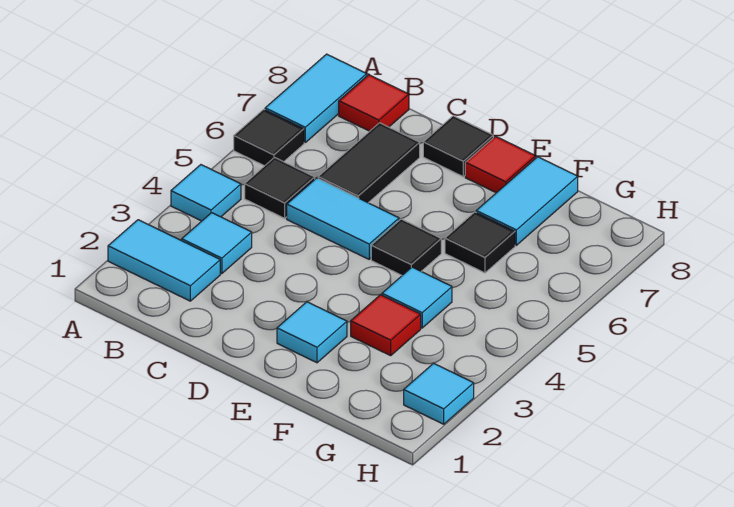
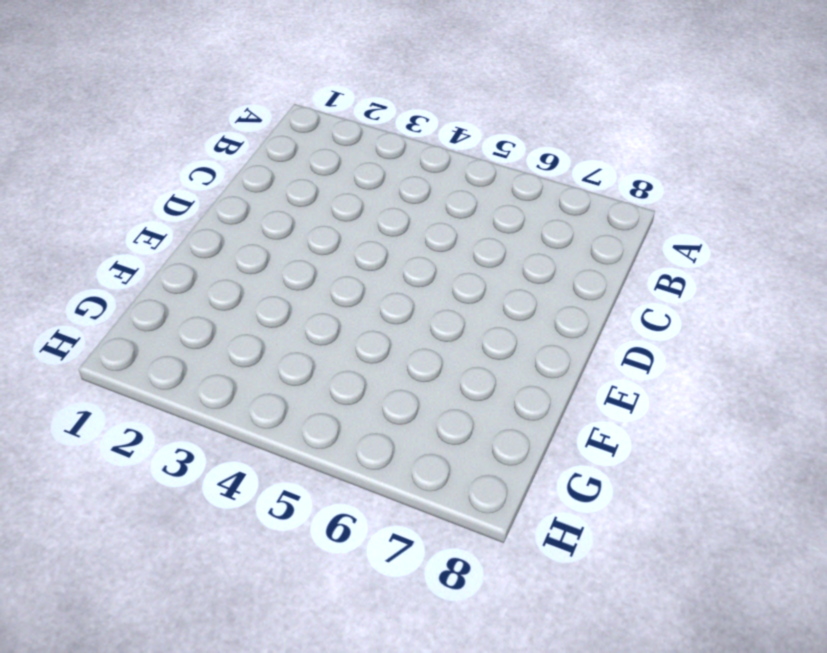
none -> cyan 1x2 tile [108,220,220,301]
none -> cyan 1x1 tile [171,165,241,221]
none -> black 1x1 tile [234,109,304,166]

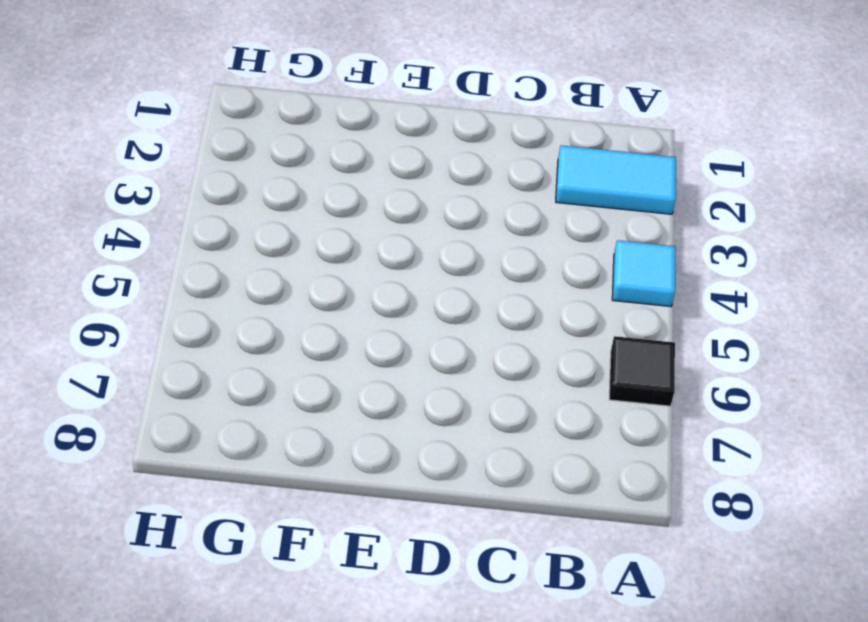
none -> cyan 1x2 tile [265,54,367,142]
none -> cyan 1x1 tile [182,213,252,274]
none -> black 1x1 tile [245,158,315,218]

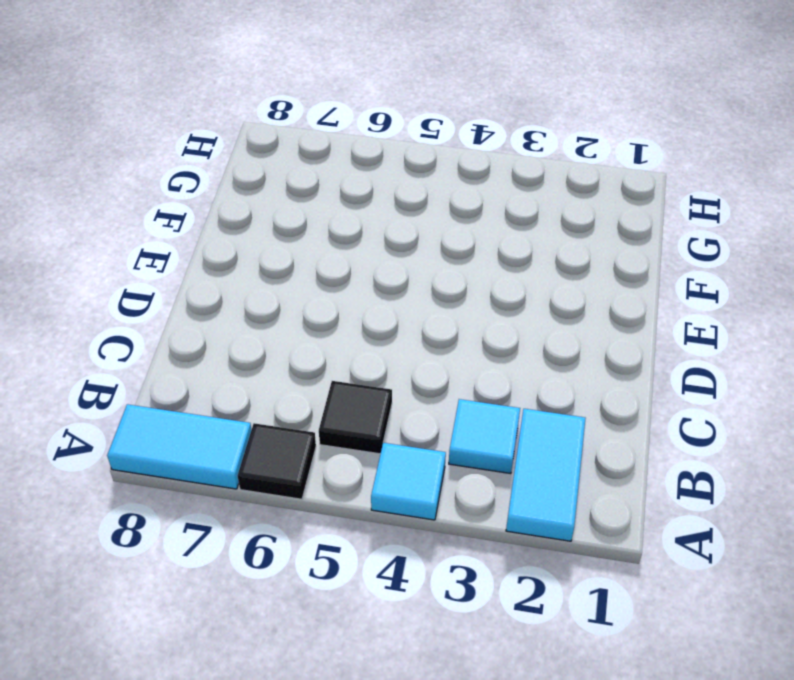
none -> red 1x1 tile [339,75,409,131]
none -> cyan 1x2 tile [287,178,399,259]
none -> black 1x2 tile [318,123,420,203]

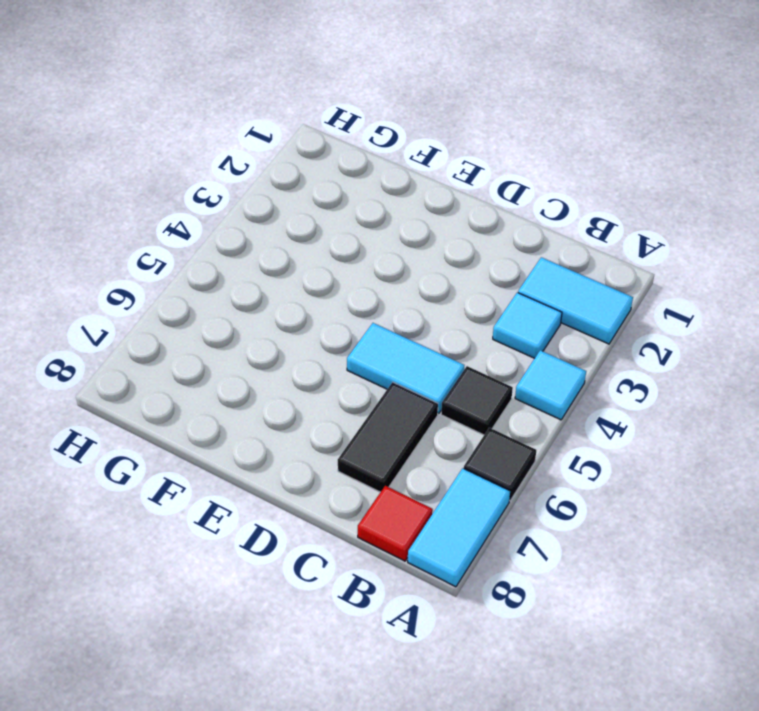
none -> black 1x1 tile [423,116,493,177]
none -> cyan 1x1 tile [277,302,347,363]
none -> black 1x1 tile [371,219,441,275]

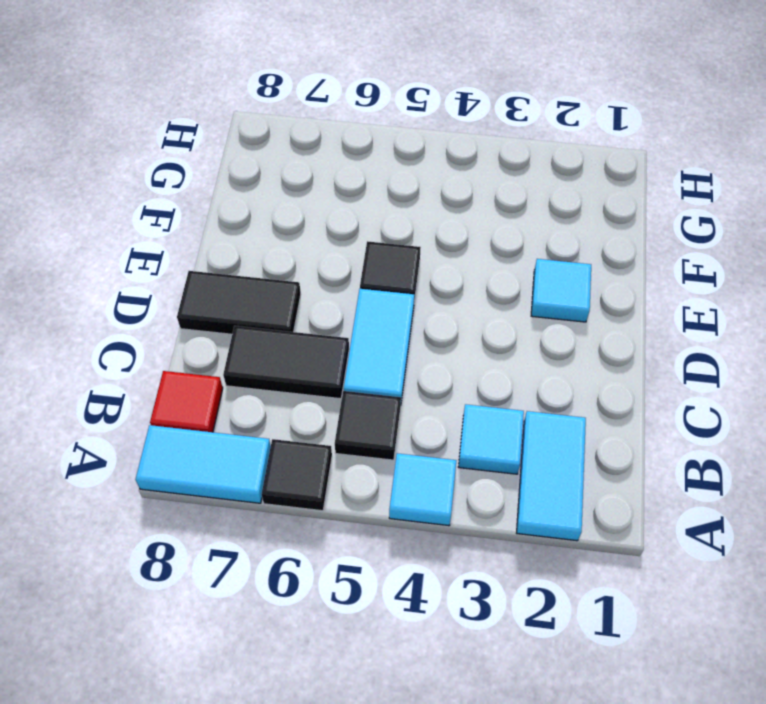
black 1x2 tile [177,271,301,334] -> black 1x1 tile [423,116,493,177]
none -> red 1x1 tile [465,136,536,193]
none -> red 1x1 tile [351,295,421,356]
none -> cyan 1x1 tile [382,267,452,328]

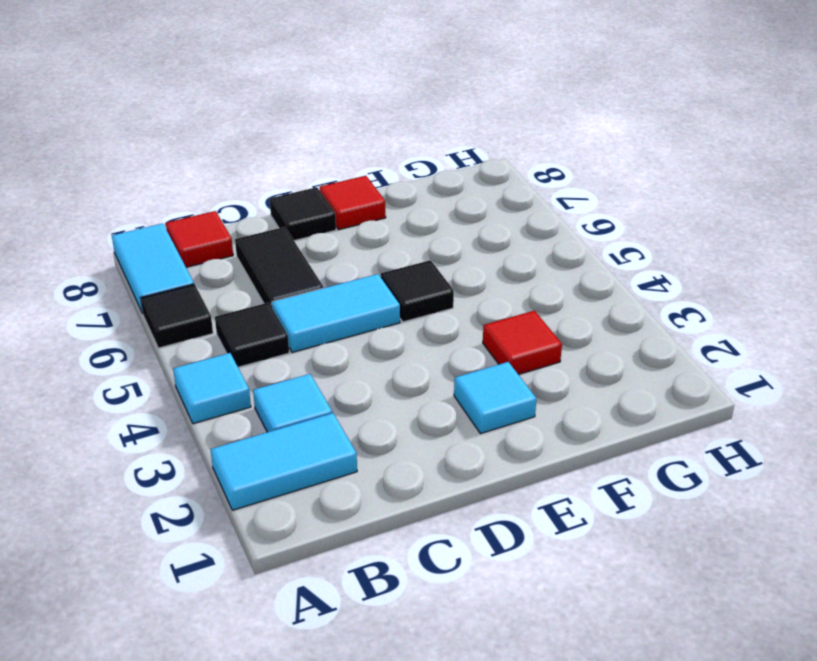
none -> cyan 1x1 tile [382,267,452,328]
none -> black 1x1 tile [445,212,515,273]
none -> cyan 1x2 tile [476,157,578,245]

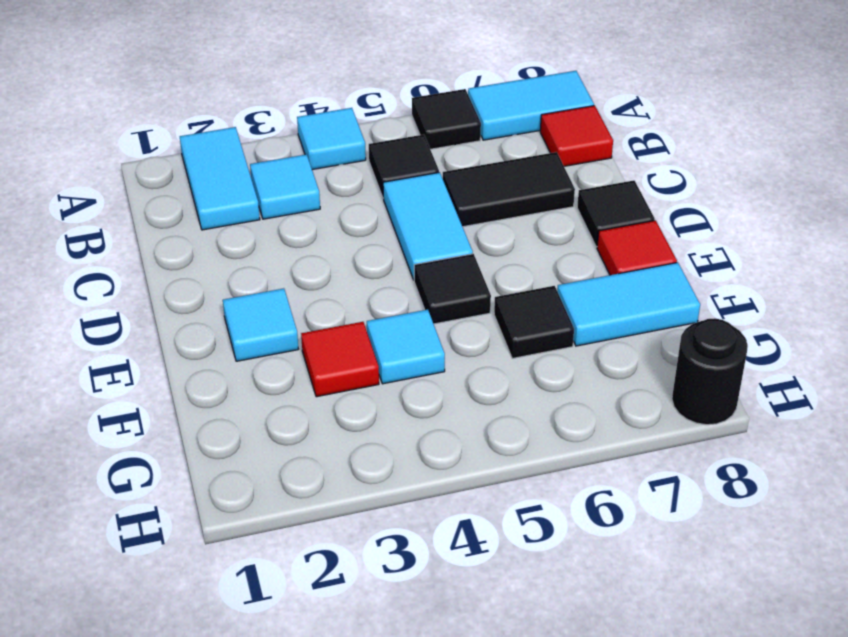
black 1x1 round brick [672,318,748,425] -> none
none -> cyan 1x1 tile [404,363,474,424]

